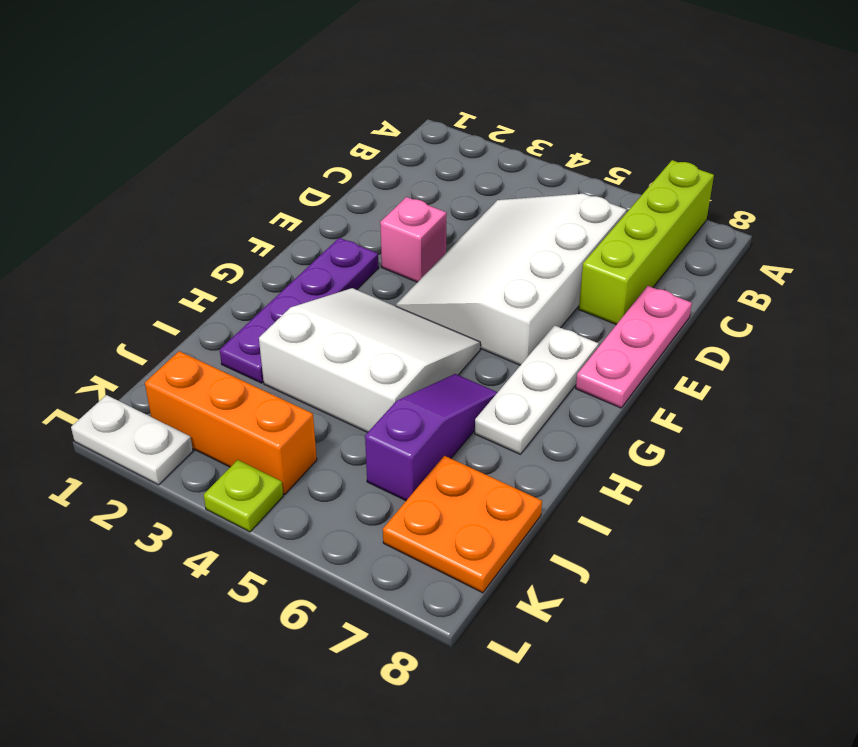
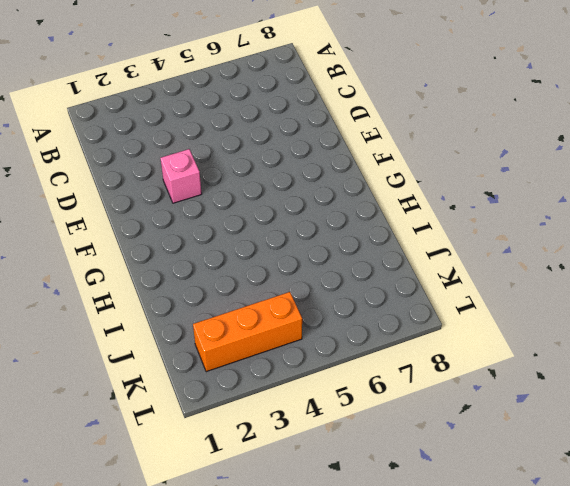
none -> lime 1x4 brick [579,160,714,325]
none -> white 3x4 slope [396,194,626,365]
none -> pink 1x3 plate [576,286,692,408]

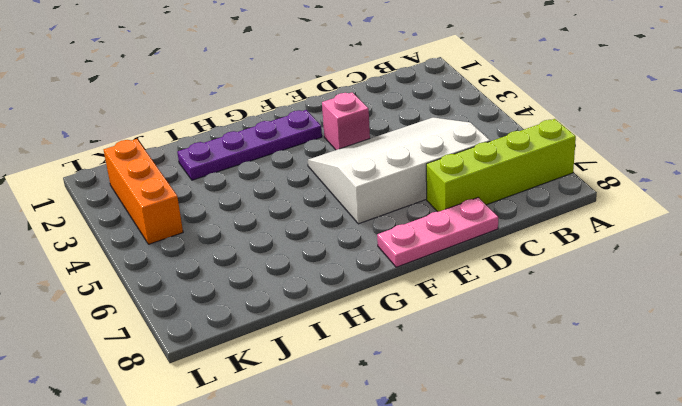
none -> white 1x3 plate [475,325,598,454]
none -> white 3x3 slope [259,288,480,432]
none -> purple 1x3 slope [365,374,498,501]

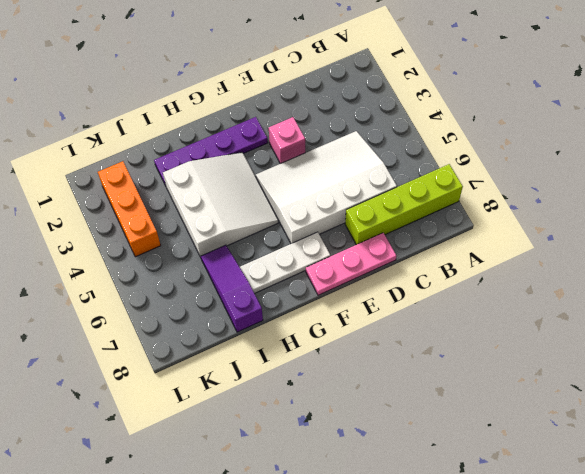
purple 1x3 slope [201,245,263,332] -> purple 1x3 slope turned to [365,374,498,501]
none -> orange 2x2 plate [383,456,542,593]
none -> white 1x2 plate [71,395,193,485]
none -> lime 1x1 plate [204,460,283,532]

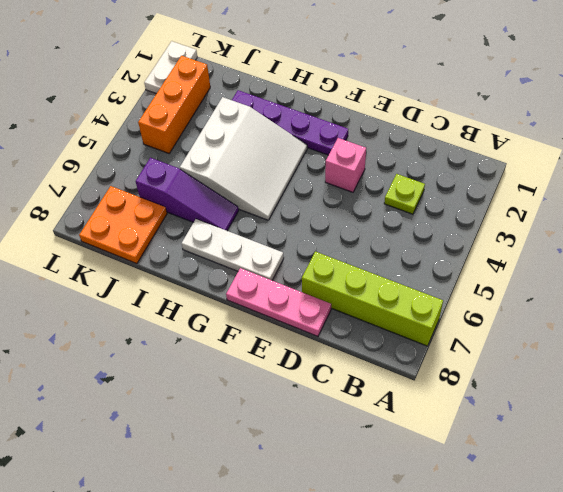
lime 1x1 plate [384,174,425,214] -> lime 1x1 plate moved to [204,460,283,532]
none -> white 3x4 slope [396,194,626,365]

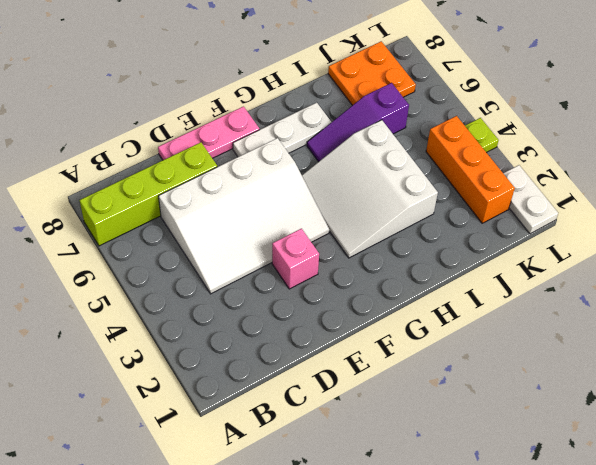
none -> purple 1x4 plate [220,238,378,383]

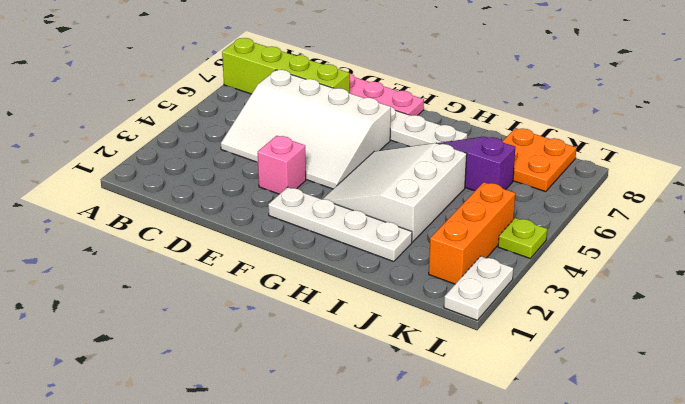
white 1x4 plate [268,187,412,262] -> purple 1x4 plate [220,238,378,383]

